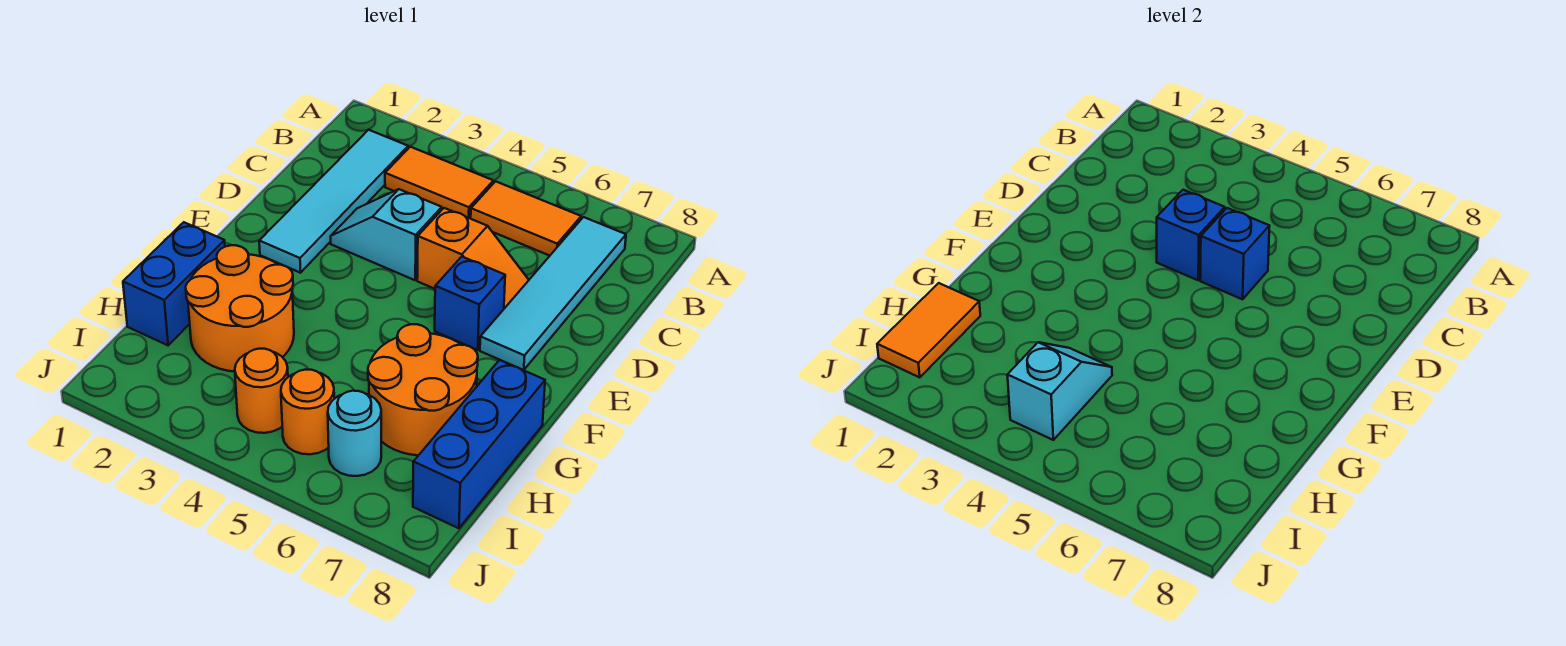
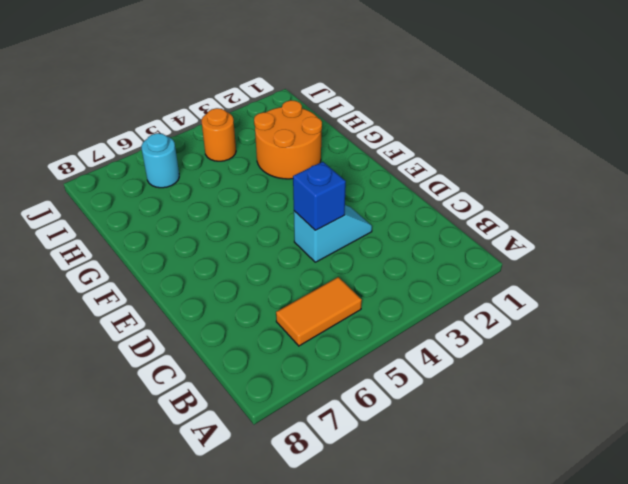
none -> cyan 1x4 tile [259,130,408,273]
none -> orange 1x2 tile [385,147,493,219]
none -> cyan 1x4 tile [480,217,626,370]

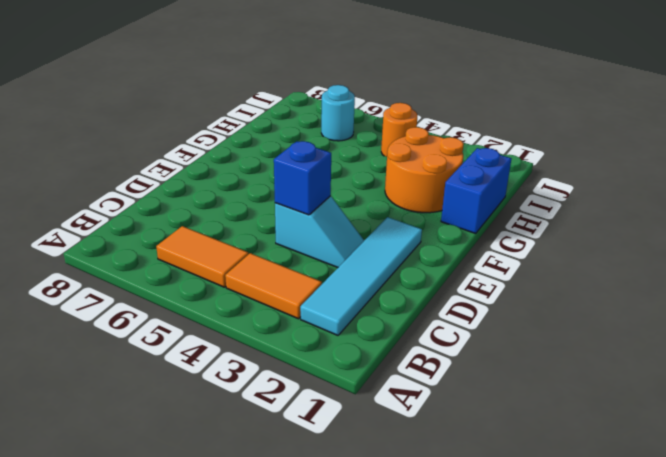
none -> cyan 1x4 tile [480,217,626,370]
none -> orange 1x2 slope [417,208,529,309]
none -> blue 1x1 brick [435,257,505,350]

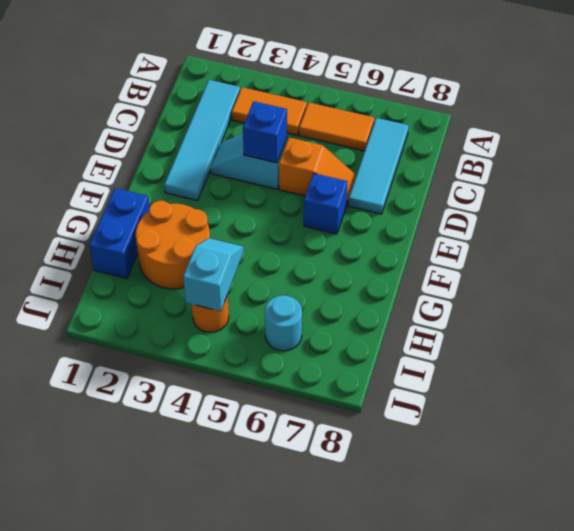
cyan 1x3 tile [348,118,409,214] -> cyan 1x4 tile [480,217,626,370]
none -> orange 2x2 round brick [368,324,478,455]
none -> blue 1x3 brick [413,360,545,528]
none -> orange 1x1 round brick [281,370,334,454]

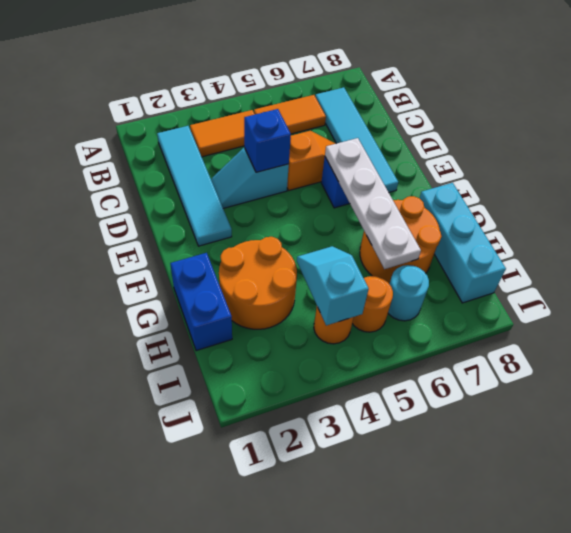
white 1x4 plate [325,138,421,269] -> none
cyan 1x3 brick [420,183,506,303] -> blue 1x3 brick [413,360,545,528]
none -> blue 1x1 brick [1200,208,1269,299]
none -> orange 1x2 tile [877,283,980,378]

